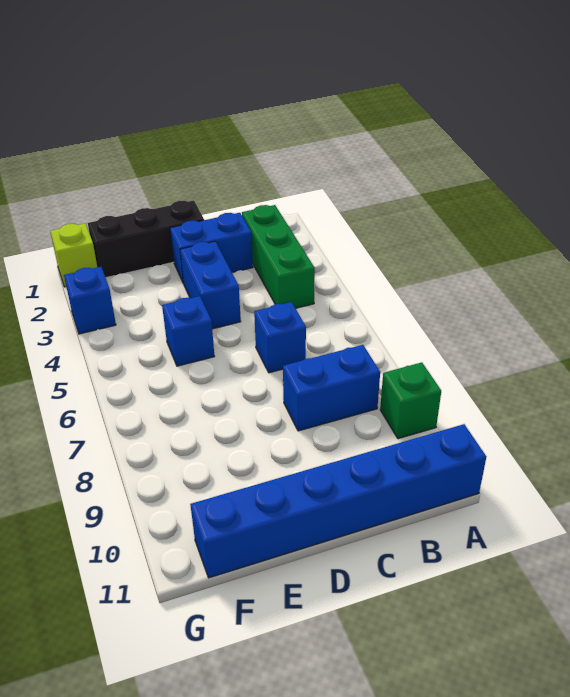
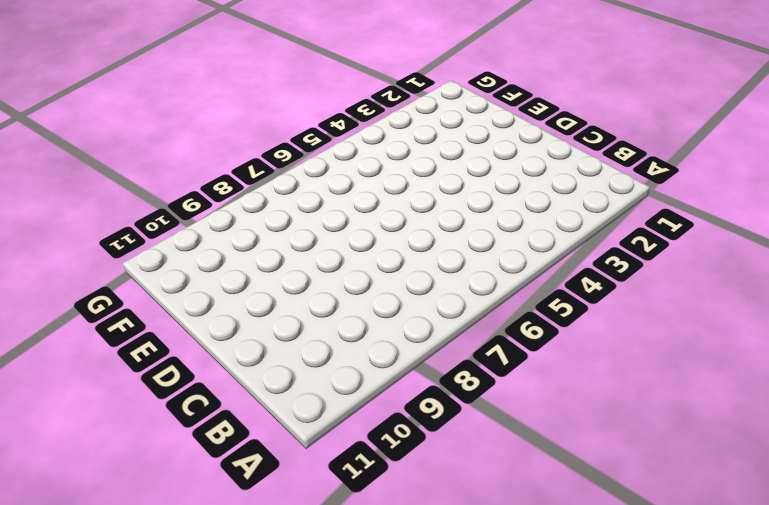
none -> green 1x1 brick [380,362,441,439]
none -> blue 1x6 brick [190,424,486,578]

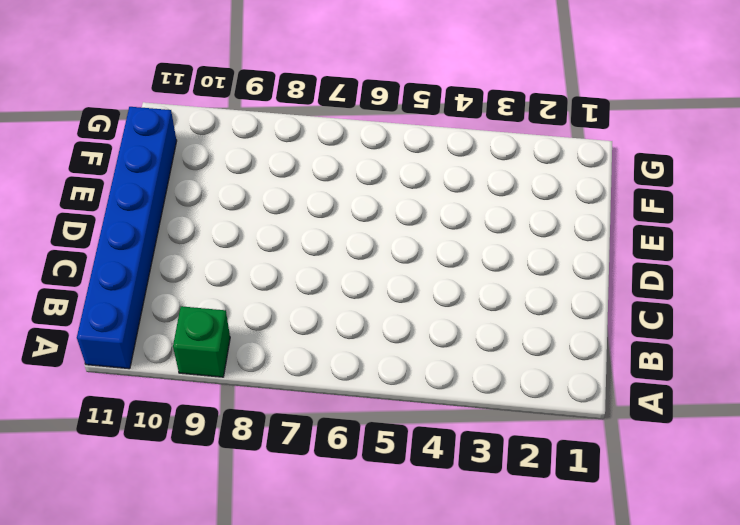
none -> green 1x3 brick [242,205,315,308]
none -> blue 1x2 brick [283,345,380,431]

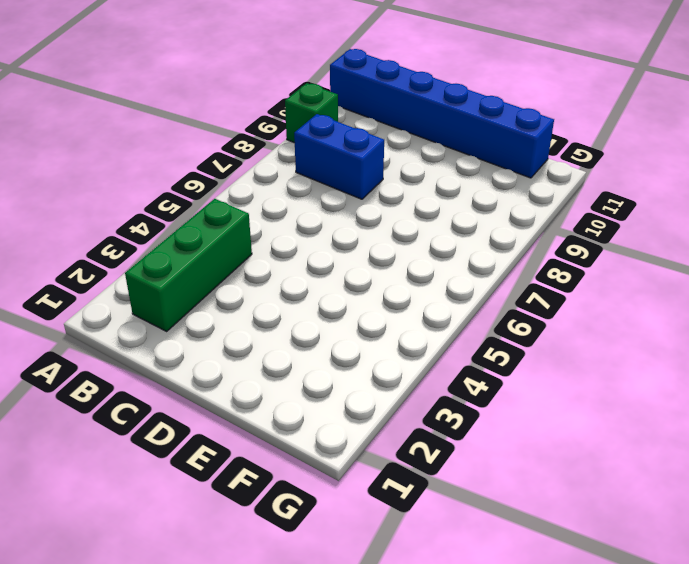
none -> blue 1x2 brick [170,213,253,284]
none -> blue 1x1 brick [254,302,306,373]

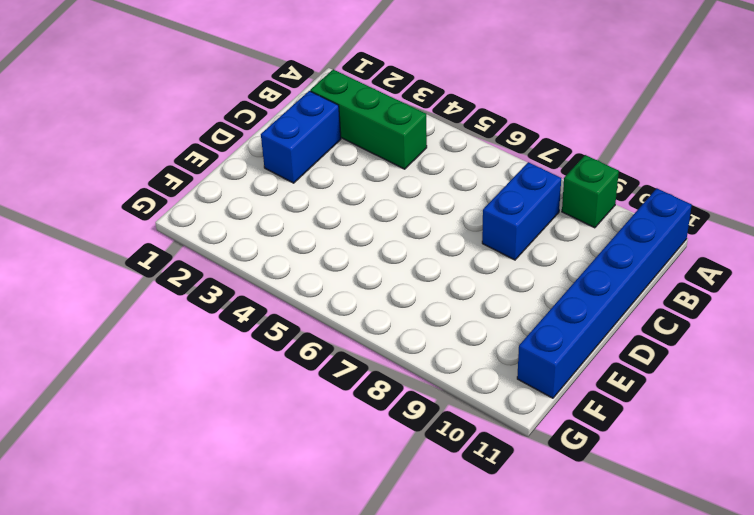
none -> blue 1x1 brick [254,302,306,373]
none -> black 1x3 brick [88,201,204,278]

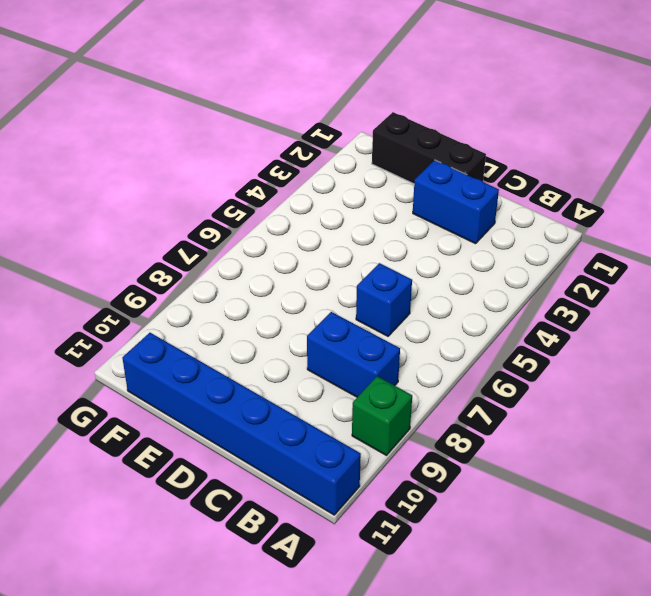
none -> green 1x3 brick [242,205,315,308]
none -> blue 1x2 brick [180,241,241,329]

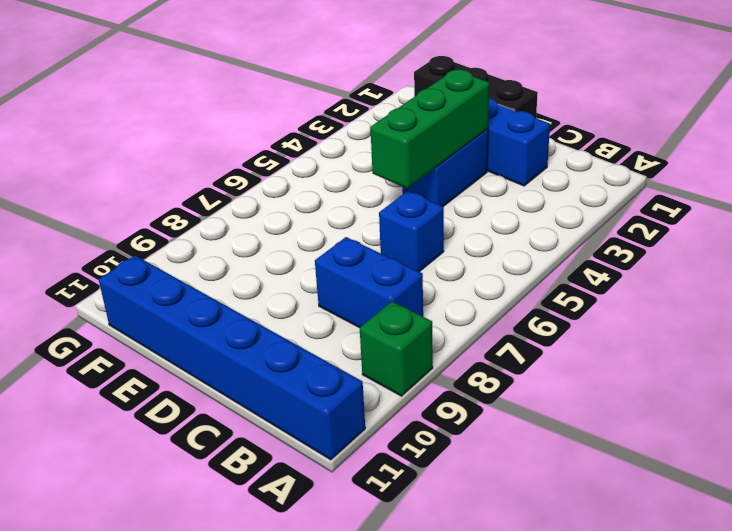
green 1x3 brick [370,70,489,188] -> green 1x3 brick moved to [242,205,315,308]
none -> blue 1x1 brick [162,296,215,366]
none -> lime 1x1 brick [50,223,97,287]

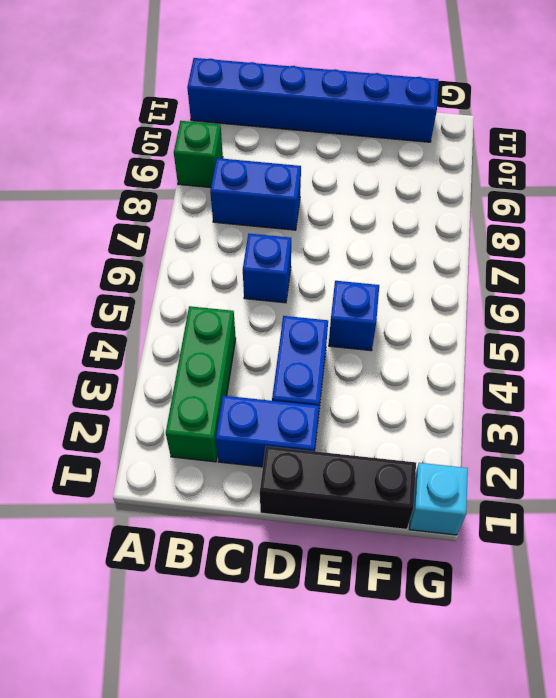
cyan 1x1 brick [409,463,468,535] -> lime 1x1 brick [50,223,97,287]
none -> blue 1x1 brick [64,267,116,334]

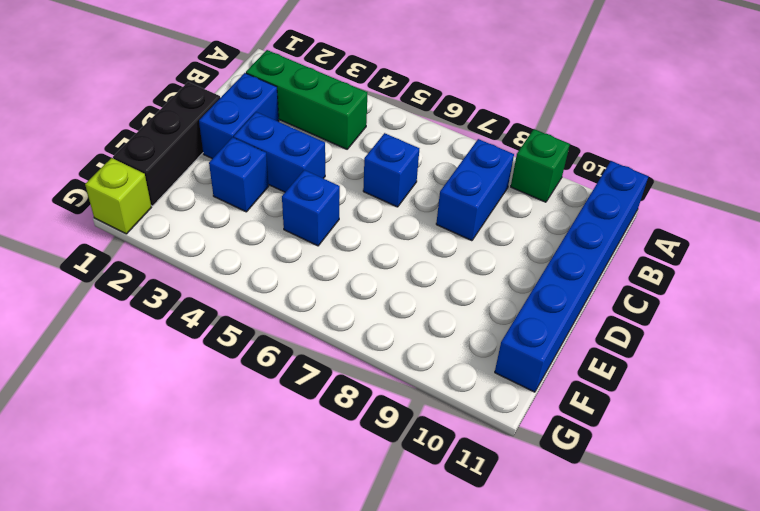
blue 1x1 brick [209,137,269,212] -> blue 1x1 brick moved to [64,267,116,334]

